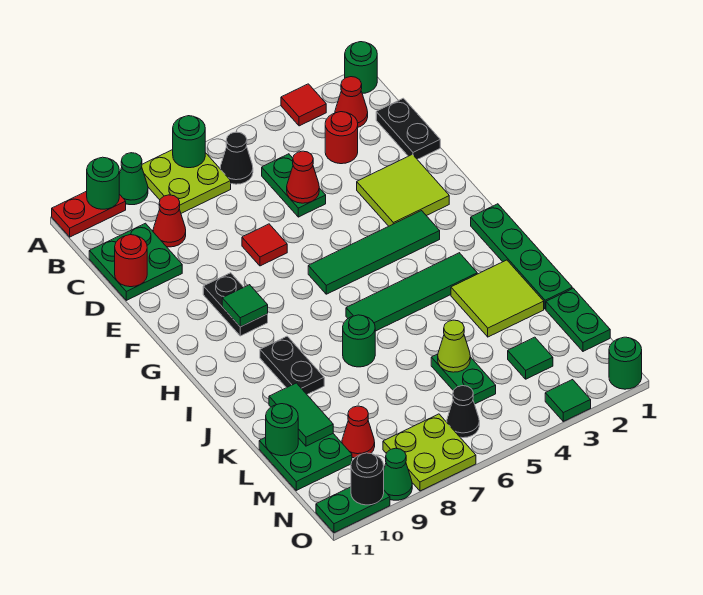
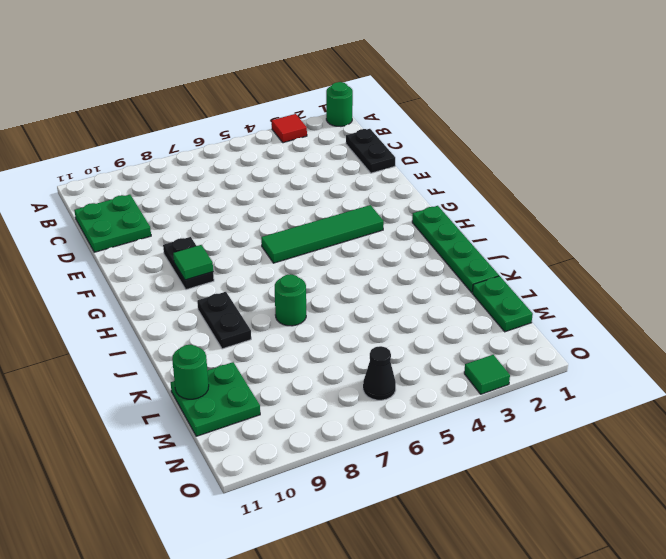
none -> lime 2x2 plate [142,150,231,213]
none -> green 1x1 cone [119,153,148,205]
none -> red 1x2 plate [52,191,126,237]
none -> red 1x1 cone [335,77,368,127]

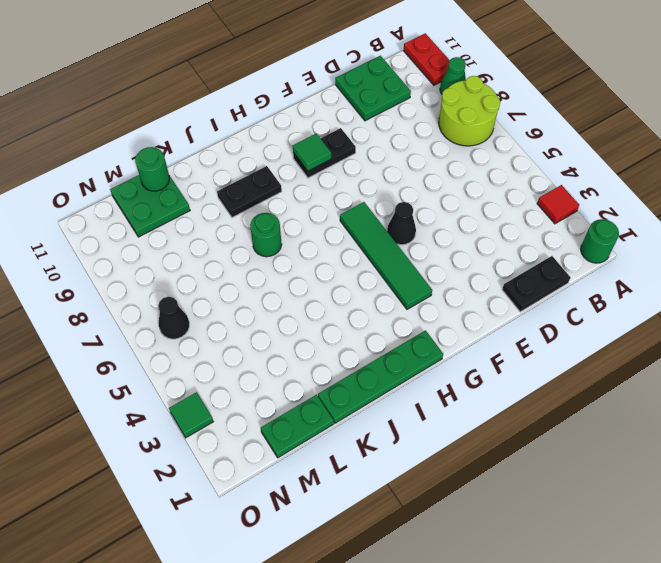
lime 2x2 round brick [439,76,500,146] -> lime 2x2 plate [142,150,231,213]
black 1x1 cone [387,202,416,245] -> black 1x1 cone moved to [220,132,253,184]
none -> red 1x1 cone [335,77,368,127]
none -> red 1x1 round brick [325,112,358,164]
none -> green 1x2 plate [262,154,326,217]
none -> red 1x1 cone [153,195,186,247]

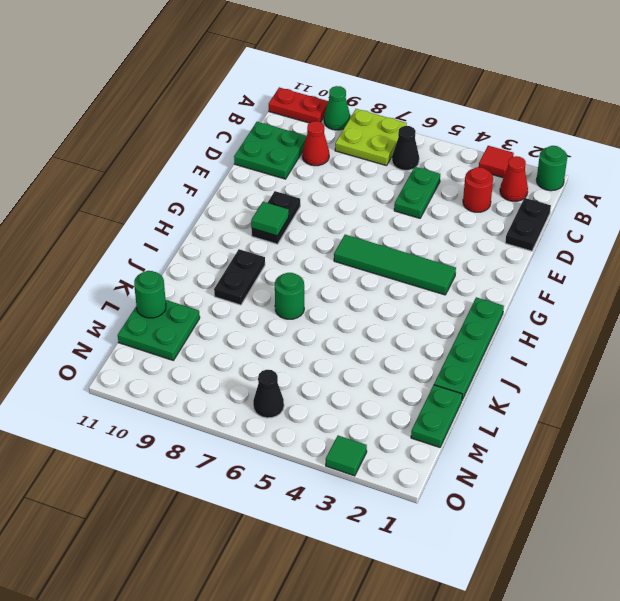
none -> lime 2x2 tile [357,155,449,226]
none -> red 1x1 tile [242,224,287,266]
none -> green 1x4 tile [346,253,477,331]
none -> lime 2x2 tile [451,260,544,337]

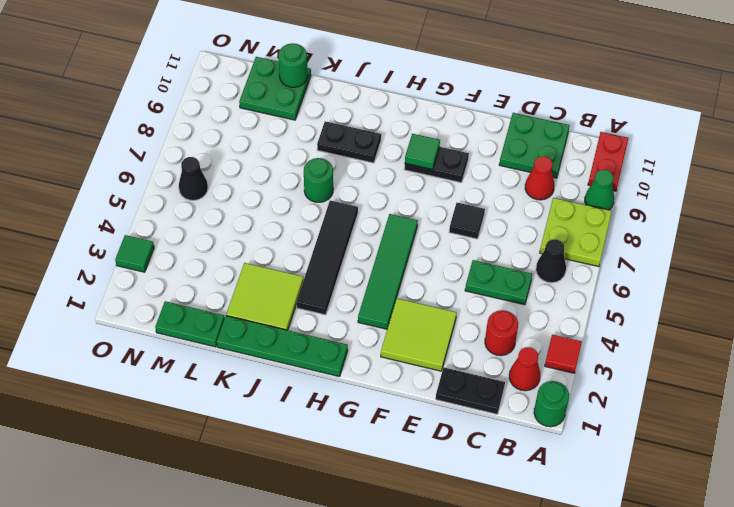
black 1x1 tile [449,203,485,239] -> red 1x1 tile [242,224,287,266]
black 1x4 tile [296,200,358,315] -> green 1x4 tile [346,253,477,331]
none -> green 1x2 plate [431,354,496,404]
none -> green 1x1 tile [508,337,553,379]
none -> red 1x1 cone [342,406,375,458]
none -> lime 2x2 plate [383,414,476,491]

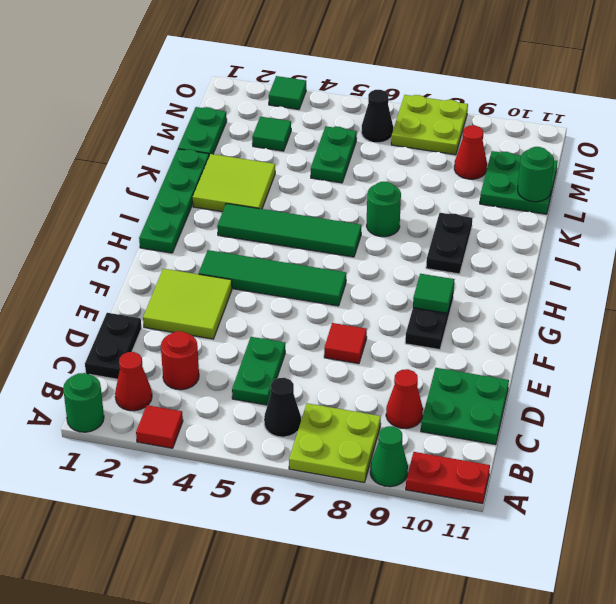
none -> green 1x1 round brick [609,337,642,389]
none -> green 1x1 cone [384,448,412,500]
none -> green 1x2 plate [316,487,390,533]
none -> green 1x1 round brick [173,116,205,168]

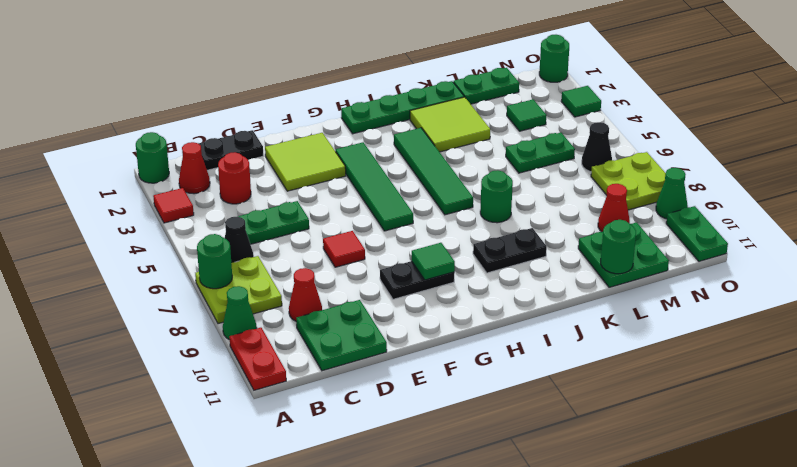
none -> green 1x1 round brick [87,157,119,209]
none -> red 1x1 cone [287,151,319,203]
none -> red 1x1 round brick [115,235,147,287]
none -> green 1x2 tile [269,383,333,446]

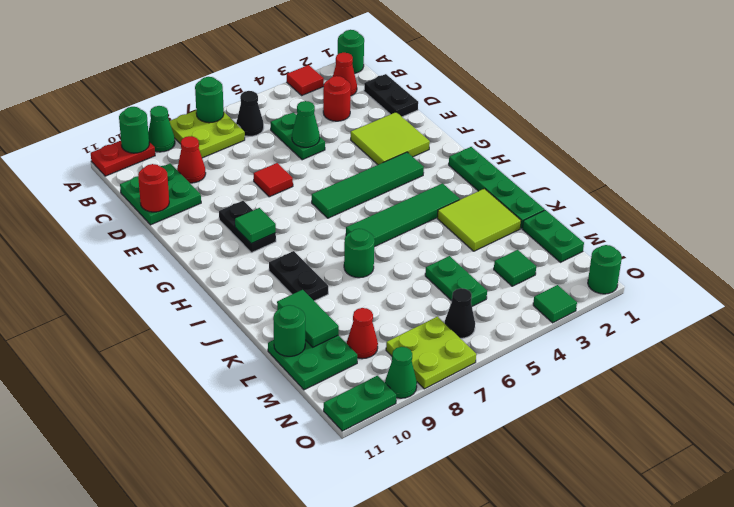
green 1x1 cone [292,101,320,147] -> red 1x1 cone [287,151,319,203]
none -> lime 1x1 cone [438,320,470,372]
none -> black 1x1 round brick [351,453,384,505]

